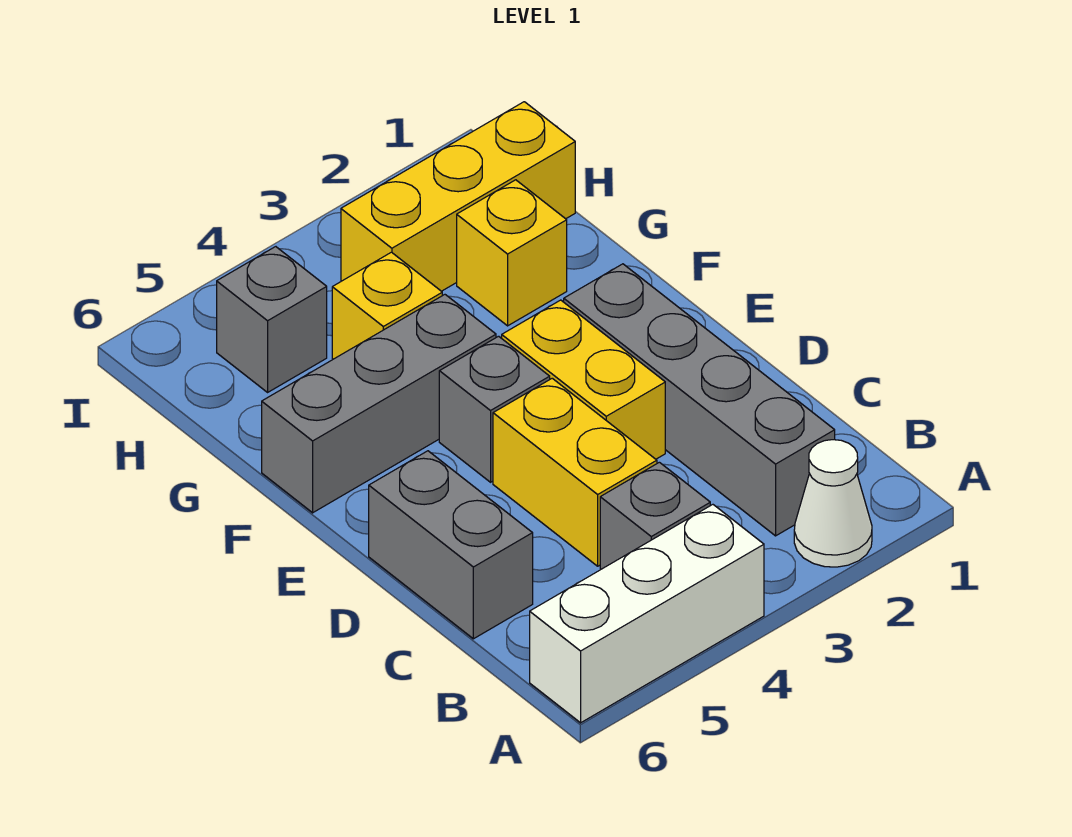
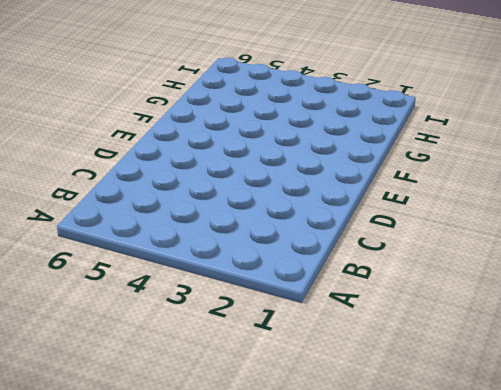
none -> white 1x1 cone [794,440,872,567]
none -> white 1x3 brick [530,505,764,723]
none -> grey 1x4 brick [564,264,835,536]

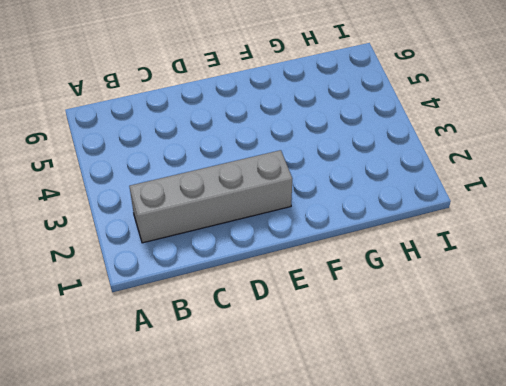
none -> white 1x1 cone [794,440,872,567]
none -> white 1x3 brick [530,505,764,723]
none -> grey 1x1 brick [600,462,710,569]

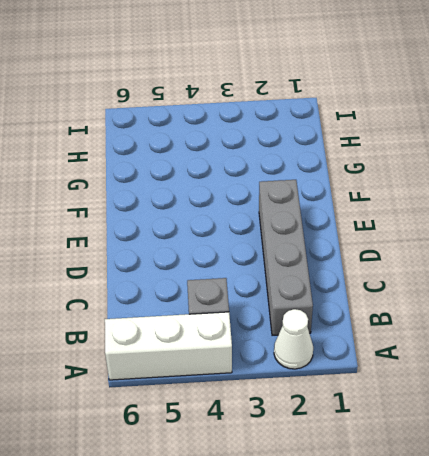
none -> yellow 1x2 brick [493,378,657,566]
none -> grey 1x2 brick [369,451,533,639]
none -> yellow 1x2 brick [502,300,665,459]

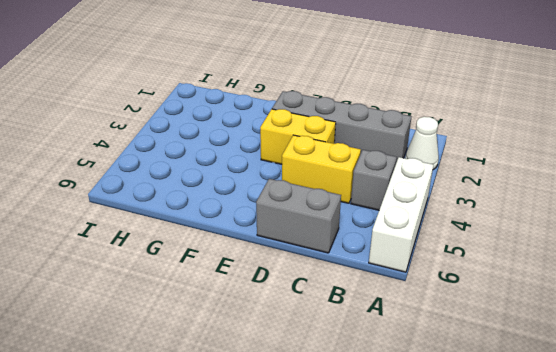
none -> grey 1x1 brick [439,336,550,482]
none -> grey 1x3 brick [262,295,496,513]
none -> yellow 1x1 brick [457,180,567,326]

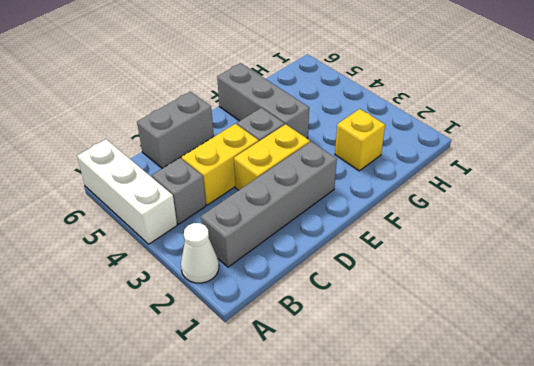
none -> yellow 1x1 brick [332,252,442,359]
none -> yellow 1x3 brick [341,102,575,291]
none -> grey 1x1 brick [217,247,327,392]

